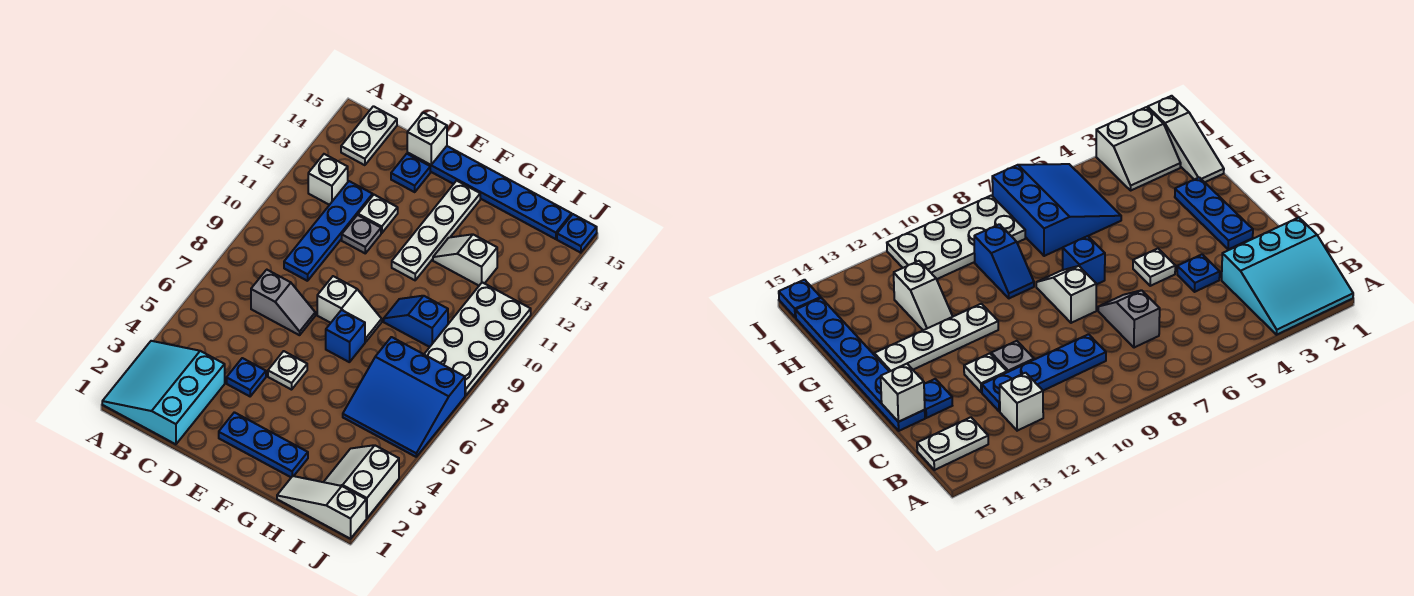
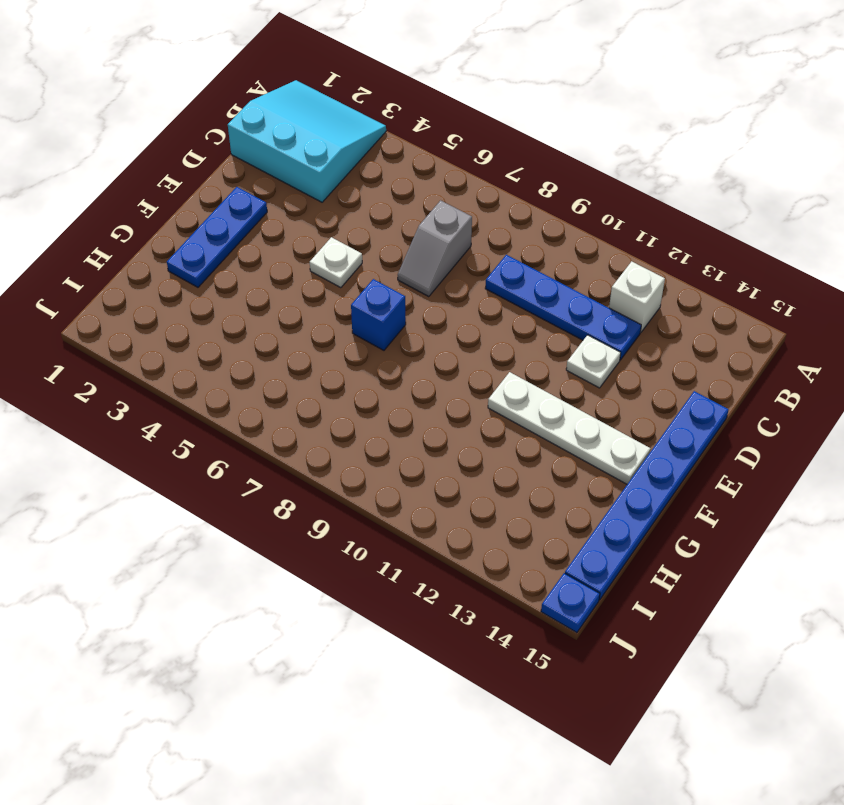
none -> white 1x2 plate [341,106,397,165]
none -> blue 1x1 plate [227,358,266,396]
none -> grey 1x1 plate [342,215,381,253]

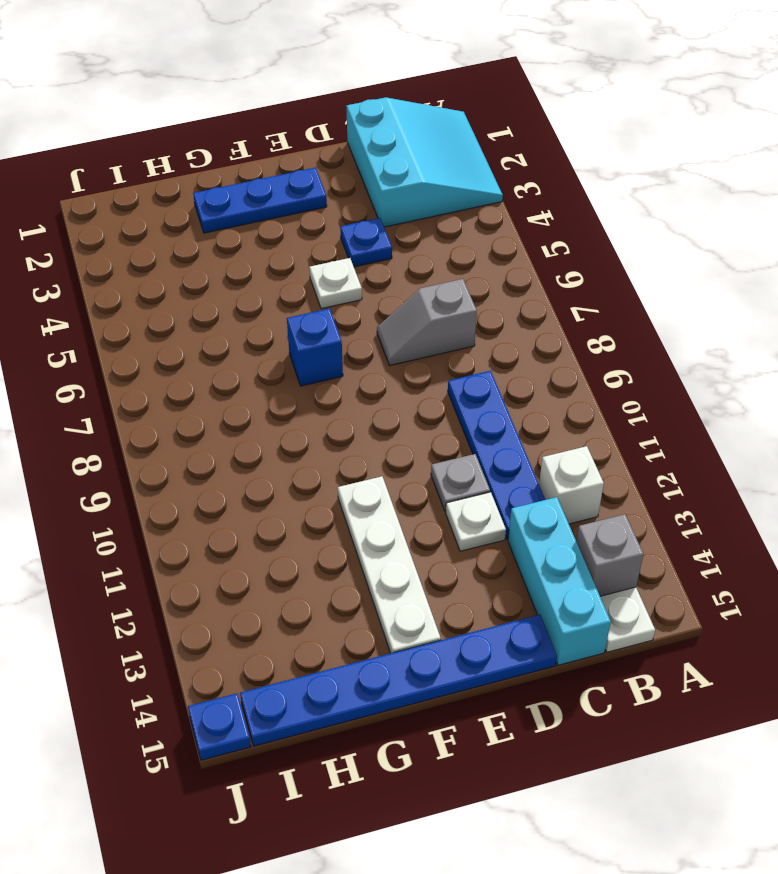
grey 1x1 brick [576,514,644,596] -> none
cyan 1x3 brick [508,497,611,665] -> none
none -> blue 1x1 plate [391,154,430,192]
none -> white 1x2 slope [317,276,382,342]
none -> blue 1x2 slope [384,296,448,347]

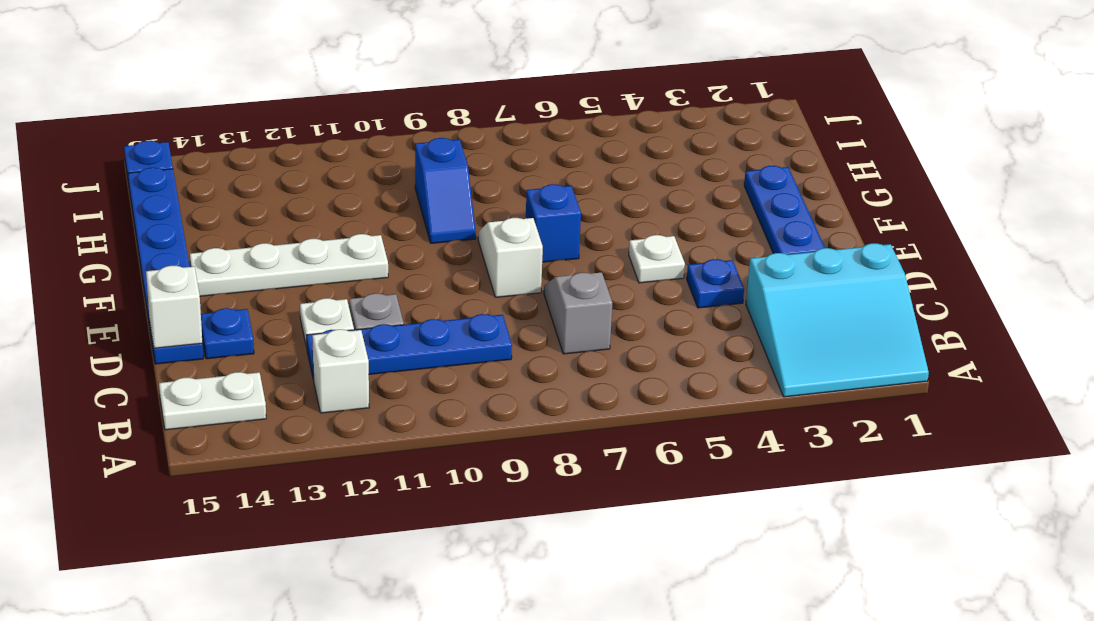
none -> white 1x2 slope [433,234,497,286]
none -> white 1x3 slope [277,476,366,539]
none -> blue 3x3 slope [343,337,465,457]

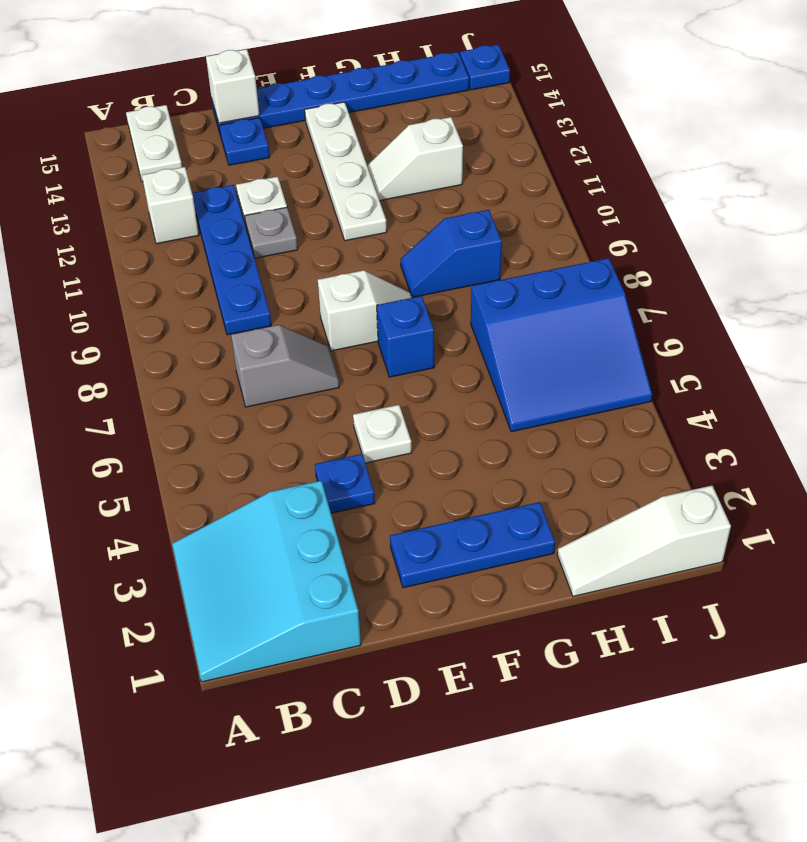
none -> white 2x2 slope [324,445,399,518]
none -> white 2x4 plate [424,282,531,396]

